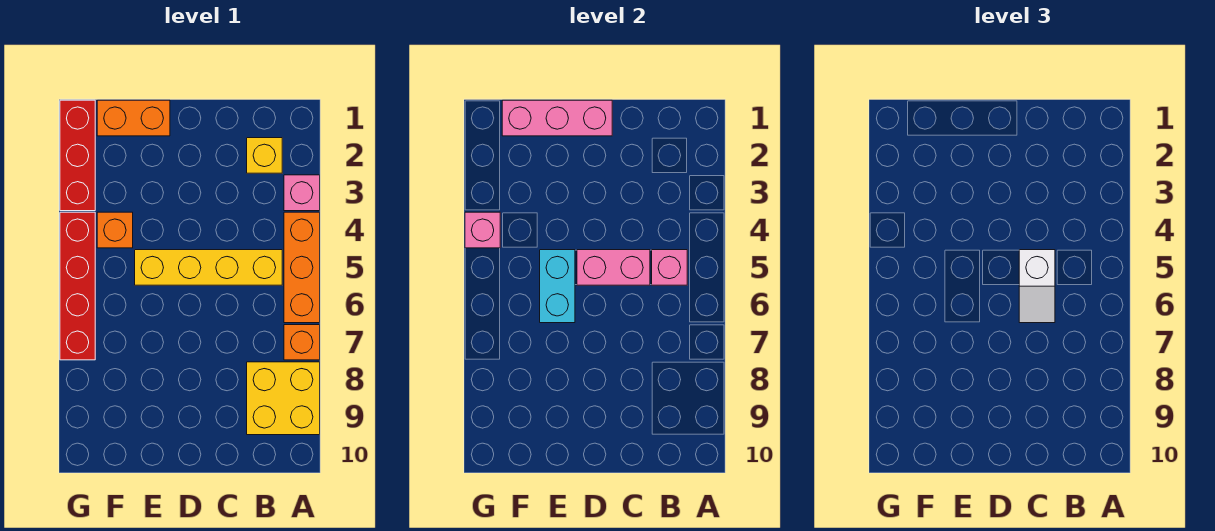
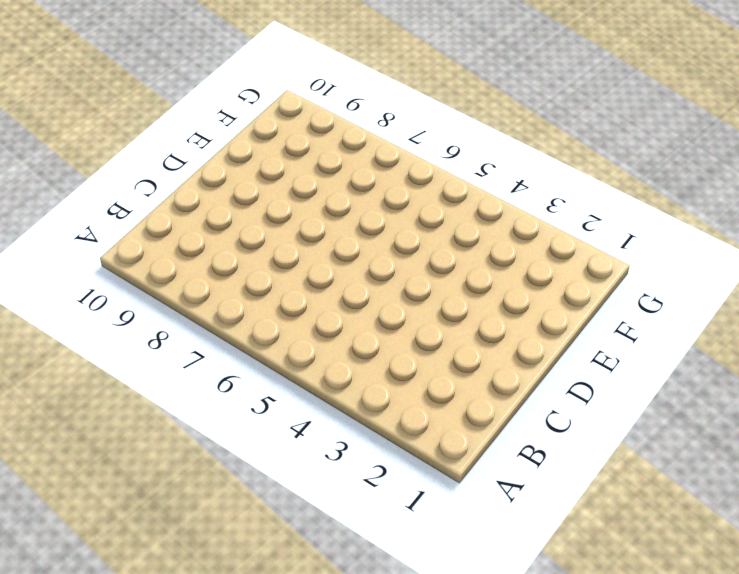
none -> pink 1x1 brick [284,175,320,211]
none -> orange 1x3 brick [284,212,320,323]
none -> orange 1x1 brick [284,325,320,360]

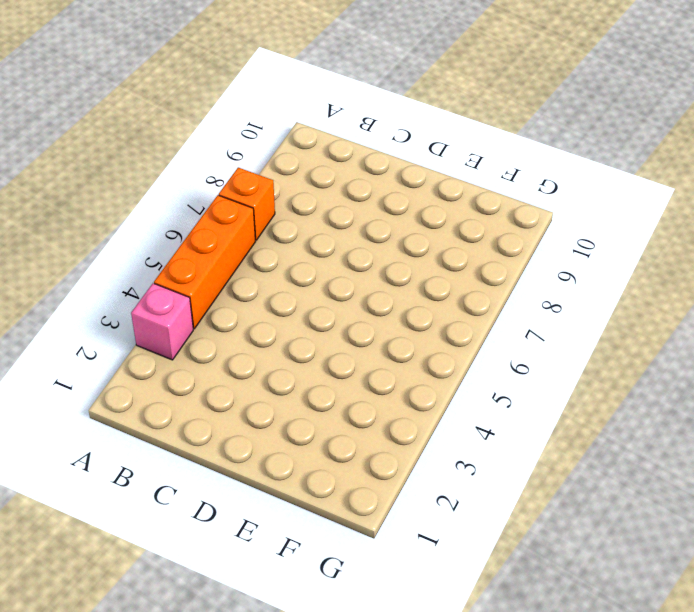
none -> yellow 2x2 brick [247,362,320,435]
none -> yellow 1x1 brick [247,138,282,173]
none -> yellow 1x4 brick [135,250,282,285]

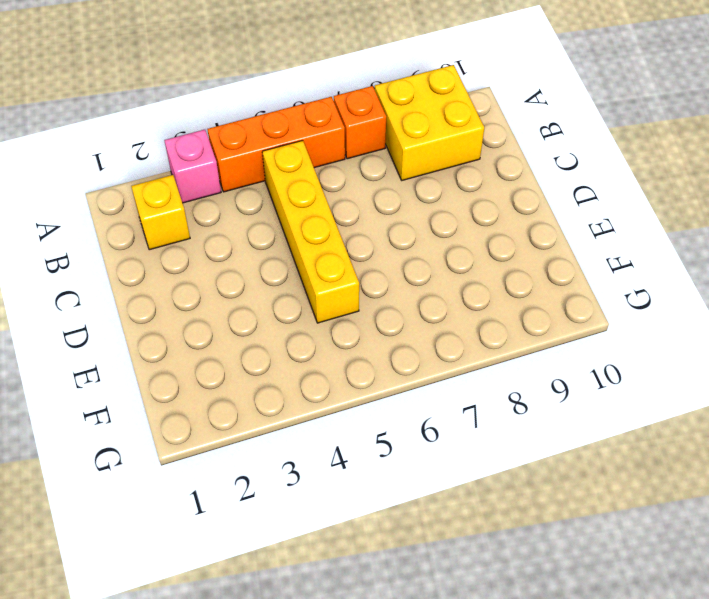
none -> orange 1x2 brick [97,100,170,136]
none -> orange 1x1 brick [97,212,133,248]
none -> red 1x3 brick [60,100,95,211]

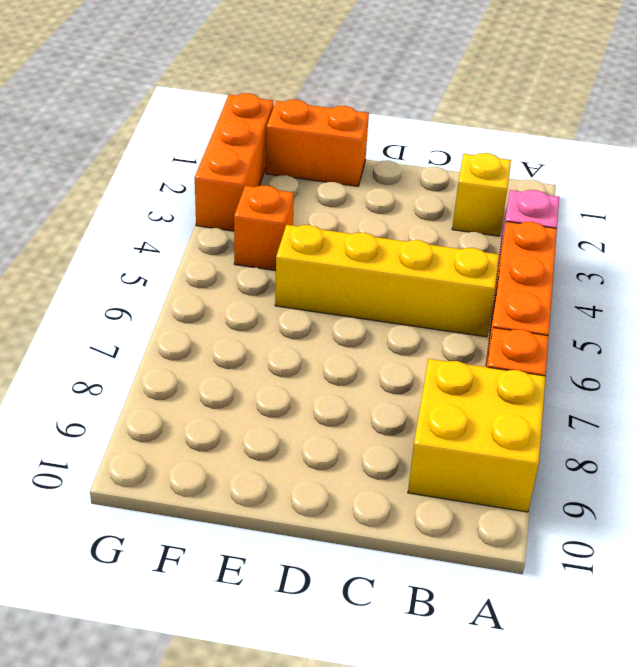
orange 1x3 brick [195,93,274,231] -> red 1x3 brick [60,100,95,211]
none -> red 1x4 brick [60,212,95,360]
none -> pink 1x1 brick [652,250,687,285]
none -> pink 1x2 brick [577,250,650,285]

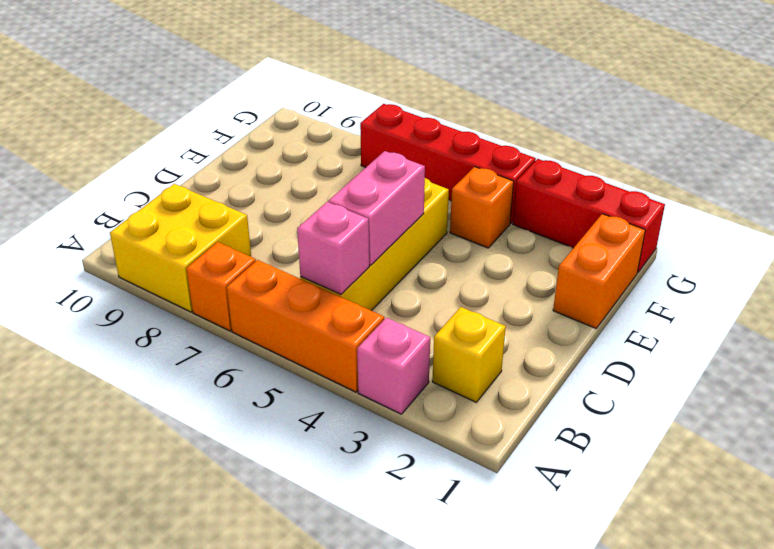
none -> pink 1x3 brick [502,100,612,136]
none -> cyan 1x2 brick [540,250,575,323]
none -> pink 1x1 brick [465,212,500,248]

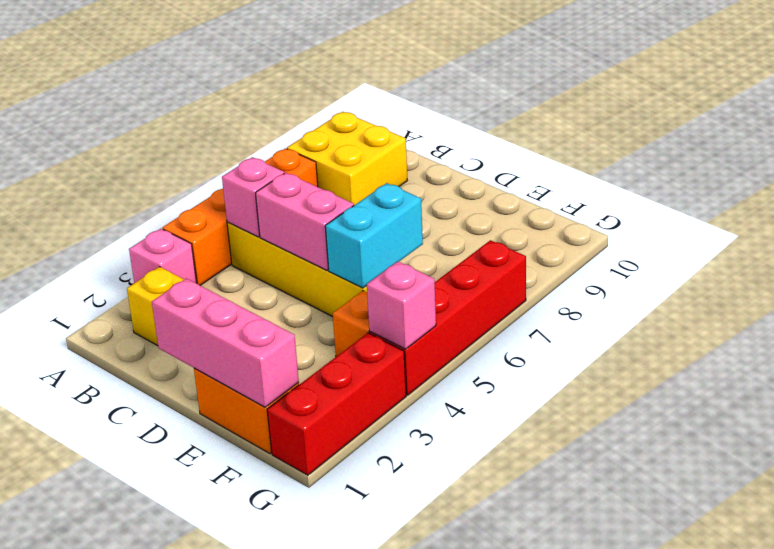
none -> white 1x2 slope [1019,250,1055,323]

